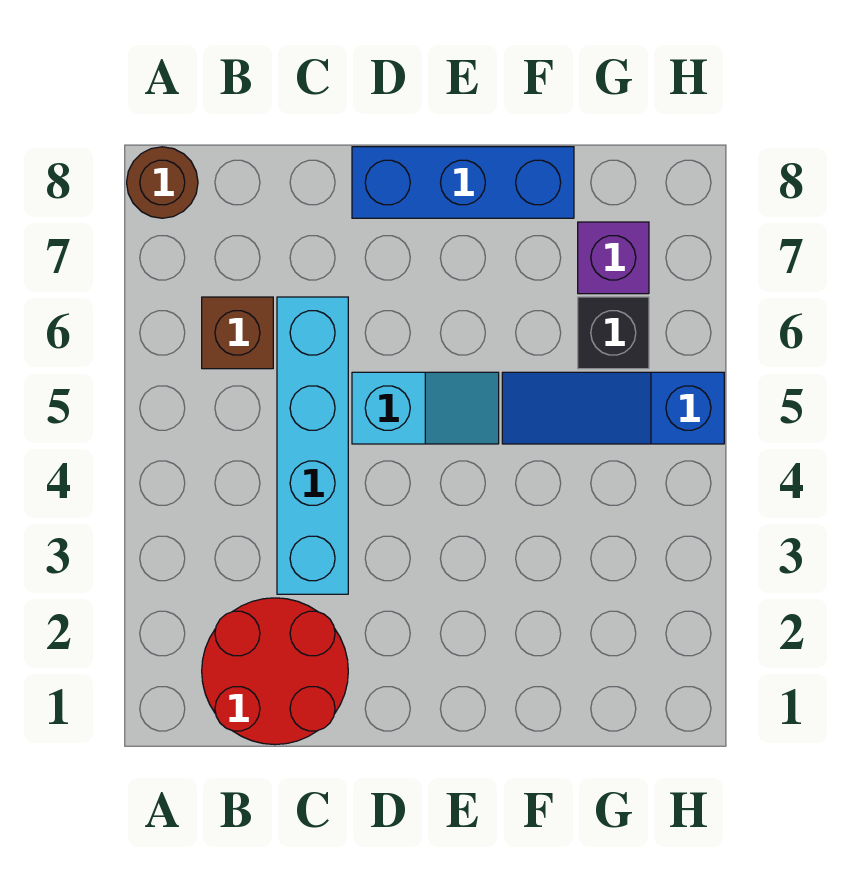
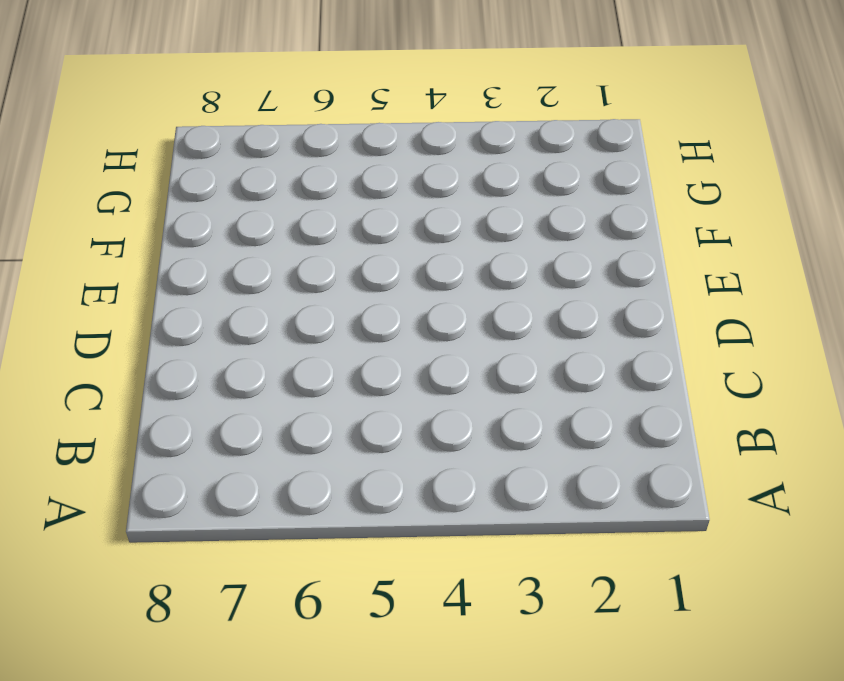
none -> brown 1x1 round brick [127,147,198,218]
none -> red 2x2 round brick [202,598,348,745]

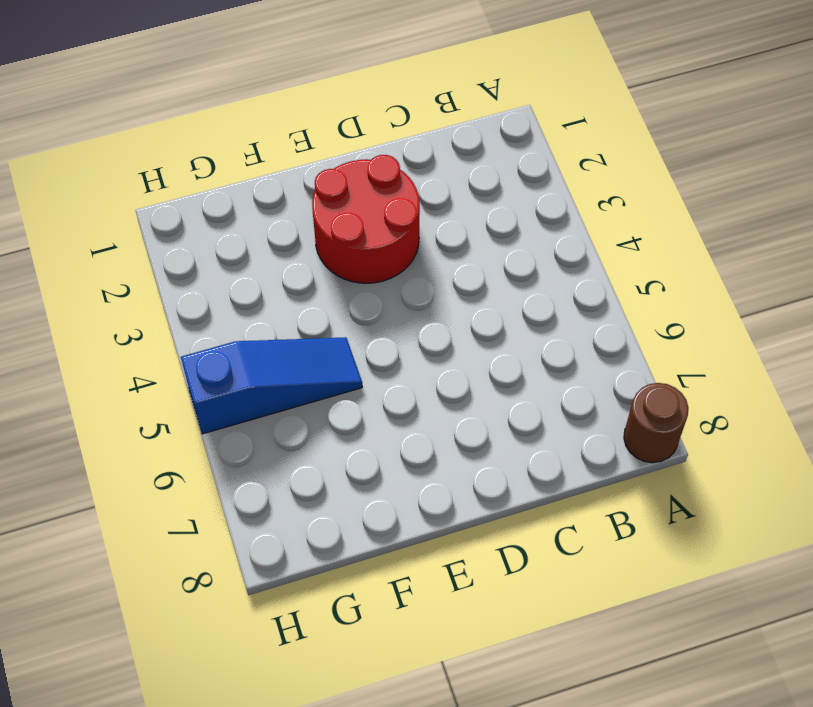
red 2x2 round brick [312,155,420,283] -> red 2x2 round brick moved to [202,598,348,745]
none -> brown 1x1 brick [202,297,273,369]
none -> cyan 1x4 brick [277,297,348,594]

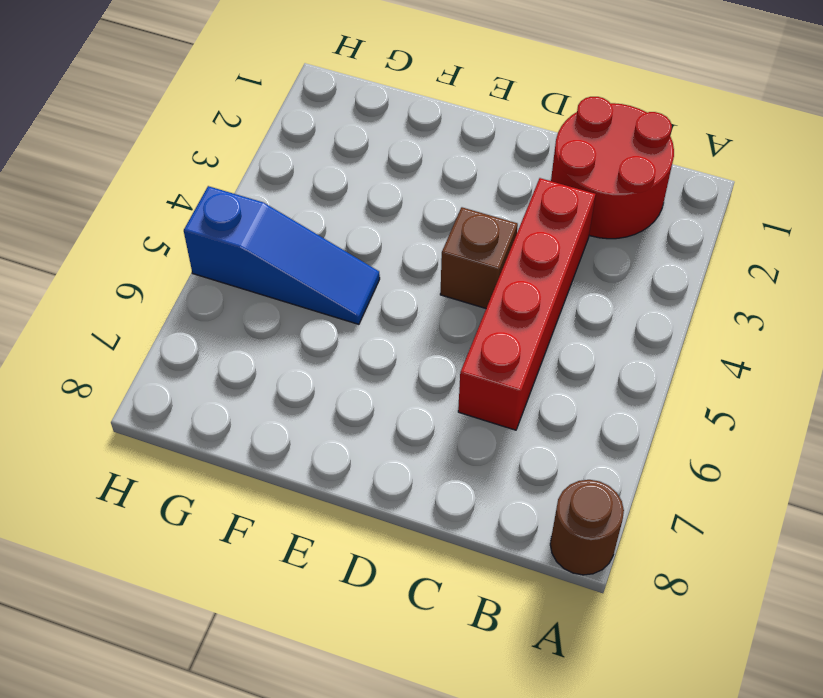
red 1x4 brick [458,178,596,430] -> cyan 1x4 brick [277,297,348,594]
brown 1x1 brick [440,207,518,308] -> brown 1x1 brick moved to [202,297,273,369]
none -> cyan 1x2 slope [352,372,499,444]
none -> blue 1x3 brick [352,147,574,218]

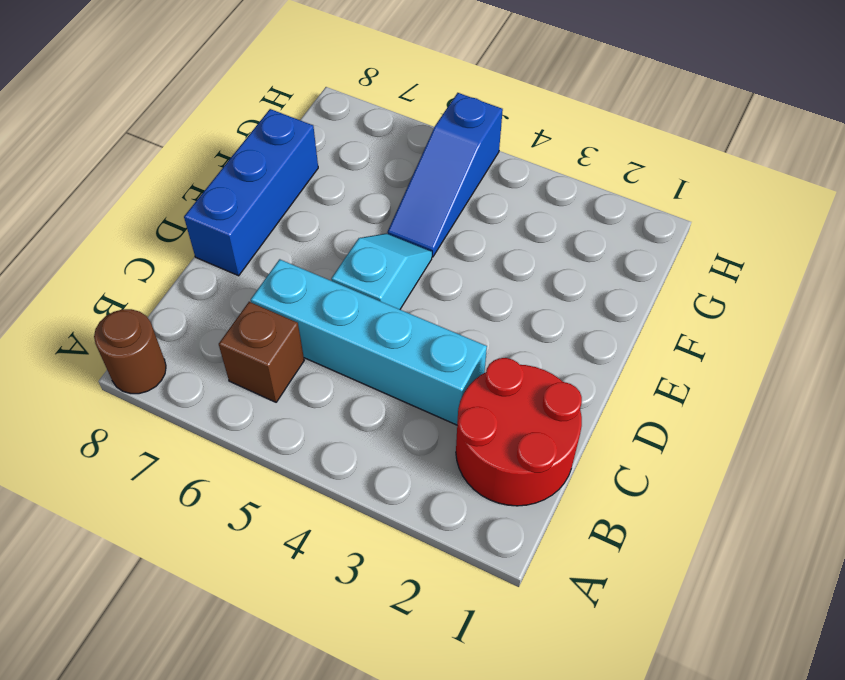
none -> black 1x1 brick [578,297,649,369]
none -> purple 1x1 brick [578,222,649,294]

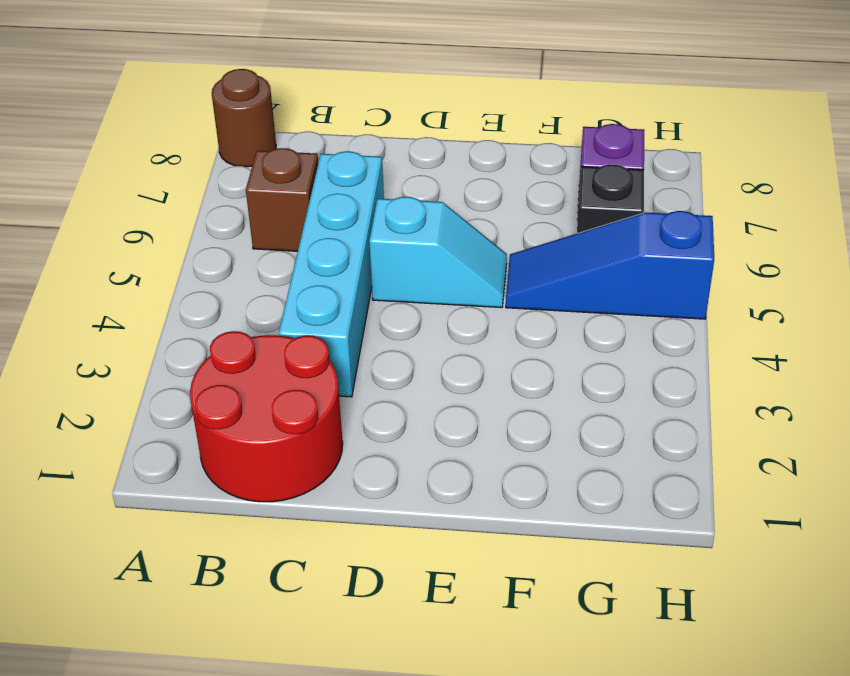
none -> blue 1x3 brick [352,147,574,218]

